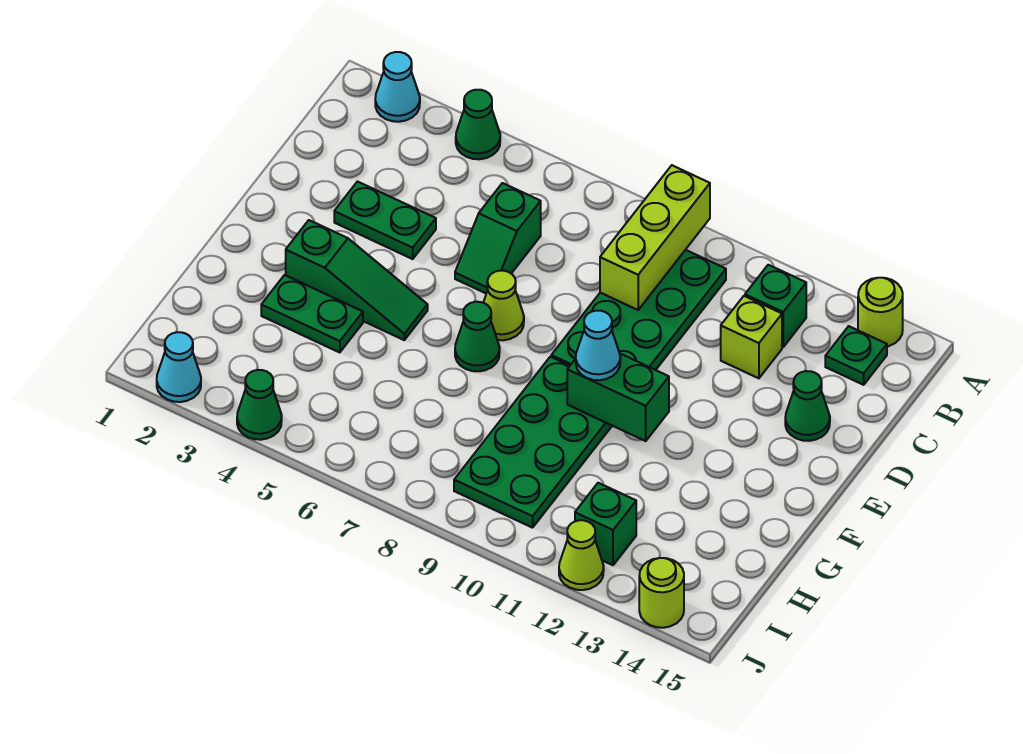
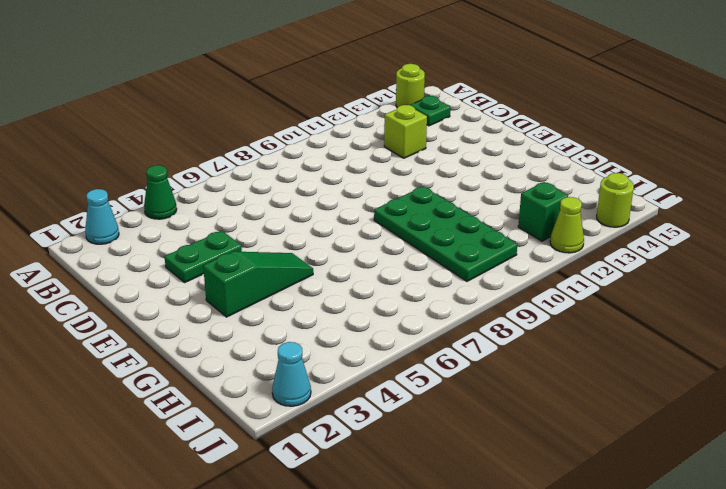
none -> green 2x4 plate [551,250,726,370]
none -> green 1x1 brick [745,265,806,347]
none -> green 1x2 slope [455,183,541,293]

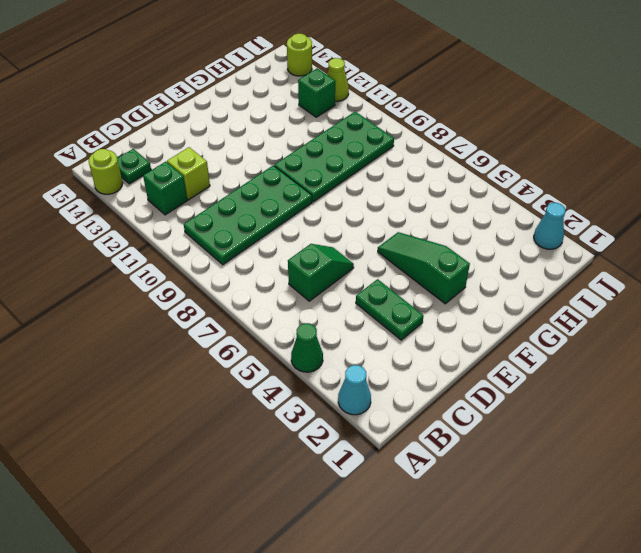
none -> green 1x1 cone [785,371,830,441]
none -> lime 1x1 cone [483,271,524,340]
none -> green 1x1 cone [455,302,500,371]

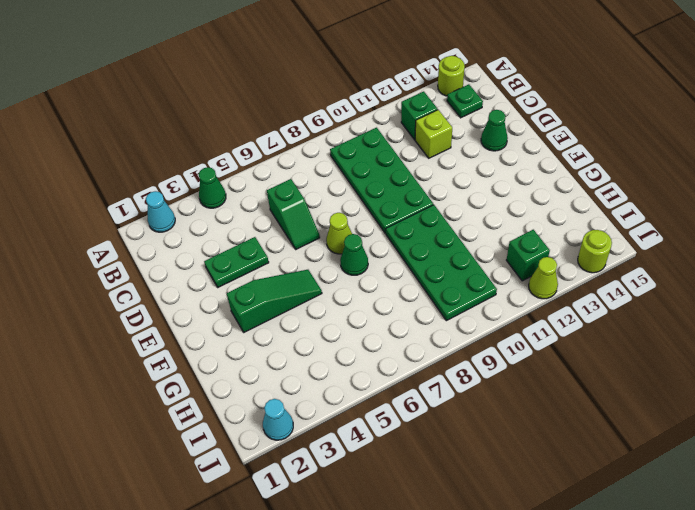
none -> green 1x2 plate [261,275,363,353]
none -> green 1x1 cone [237,370,282,440]
none -> lime 1x3 brick [600,165,710,310]

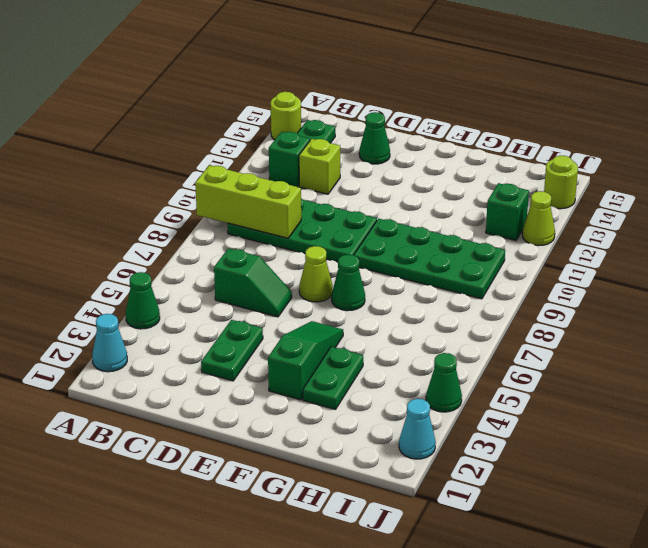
none -> green 1x2 brick [567,354,669,441]
none -> cyan 1x1 cone [576,311,620,380]

